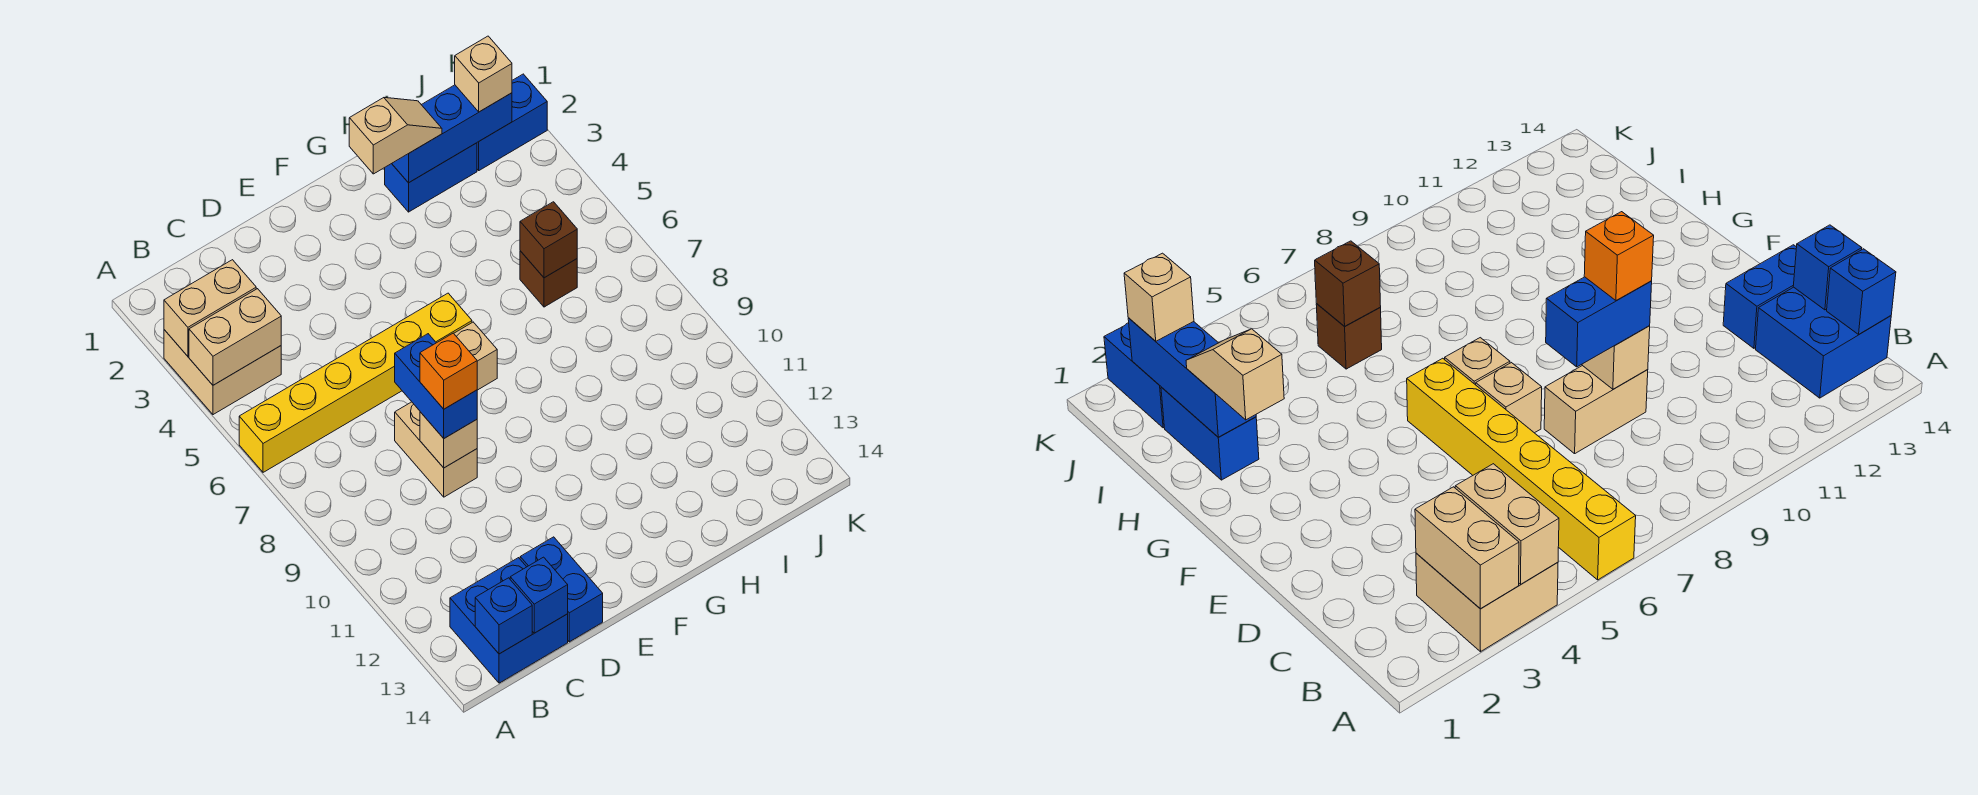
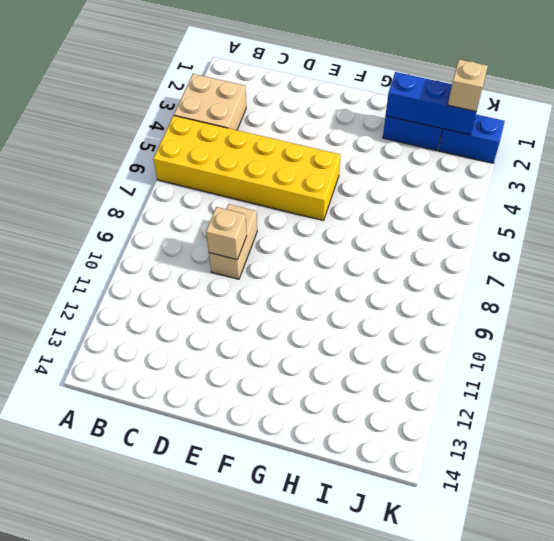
yellow 2x6 brick [153,116,340,221] -> yellow 1x6 brick [239,293,472,472]
none -> blue 2x2 brick [450,558,568,683]
none -> blue 1x2 brick [520,537,603,642]
none -> tan 1x1 brick [1476,363,1542,433]

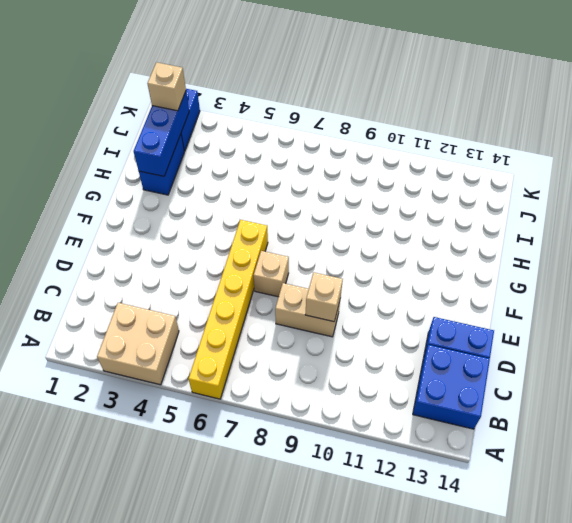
none -> tan 1x1 brick [454,322,497,390]
none -> brown 1x1 brick [520,251,577,307]
none -> tan 1x2 brick [164,260,256,356]

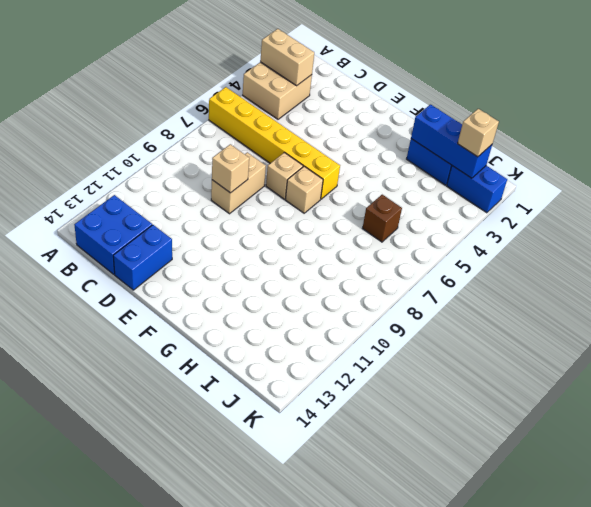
none -> tan 1x2 brick [189,289,281,385]
none -> blue 1x1 brick [475,578,532,654]
none -> blue 1x1 brick [510,557,568,633]

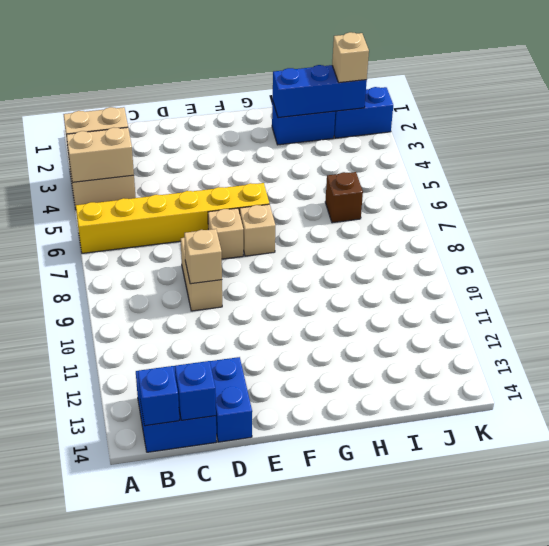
none -> brown 1x1 brick [520,202,577,278]
none -> blue 1x2 brick [395,334,477,438]
none -> tan 1x2 slope [349,98,442,174]

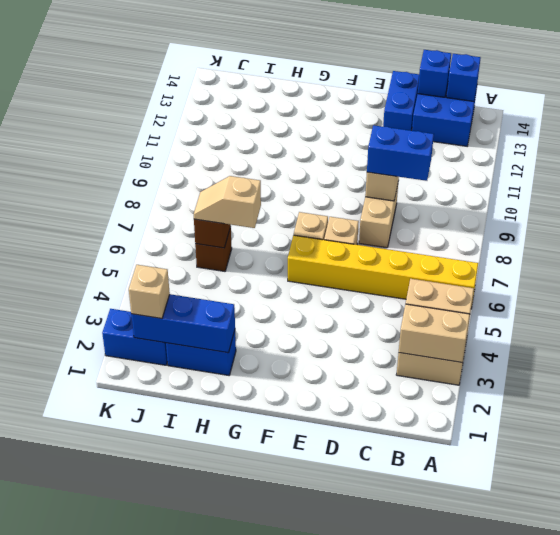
blue 1x2 brick [367,125,434,181] -> blue 1x2 brick turned to [395,334,477,438]
tan 1x2 slope [194,176,261,228] -> tan 1x2 slope moved to [349,98,442,174]
none -> orange 1x1 brick [420,333,477,409]

